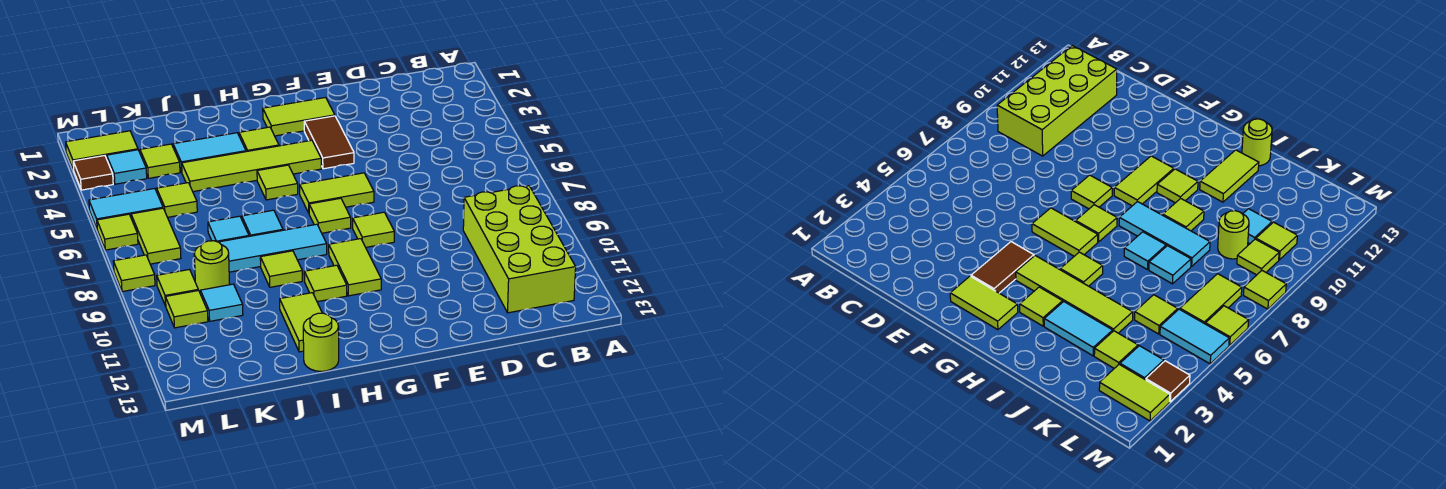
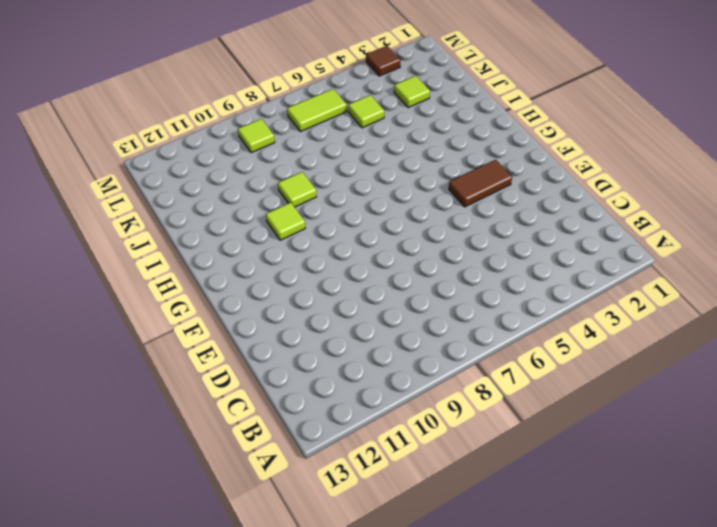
none -> lime 2x4 brick [463,186,576,313]
none -> lime 1x2 tile [263,97,335,136]
none -> lime 1x2 tile [300,173,374,213]
none -> lime 1x1 tile [353,212,394,247]

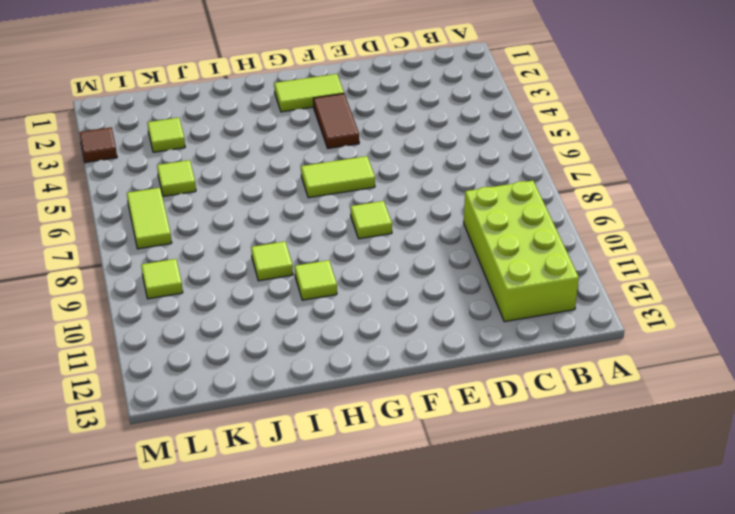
none -> lime 1x4 tile [182,140,321,192]
none -> lime 1x1 tile [309,198,351,233]
none -> lime 1x2 tile [329,239,381,296]
none -> lime 1x1 tile [239,127,279,152]

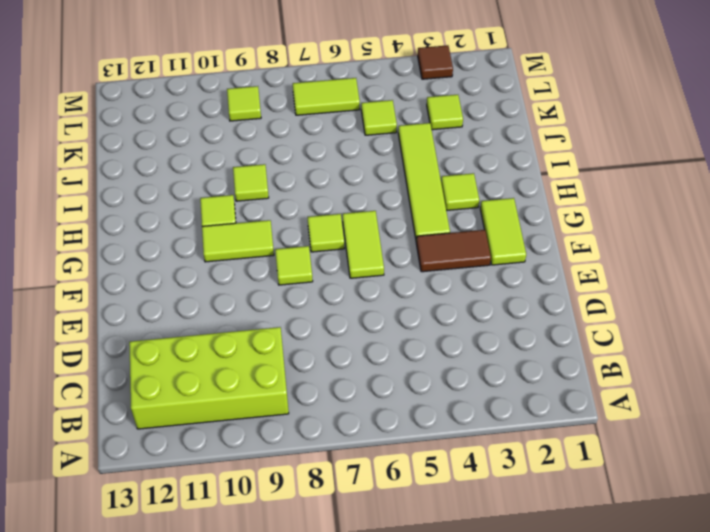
none -> lime 1x1 tile [257,165,298,200]
none -> cyan 1x3 tile [219,224,327,272]
none -> cyan 1x2 tile [173,133,246,172]
none -> cyan 1x1 tile [242,210,283,236]

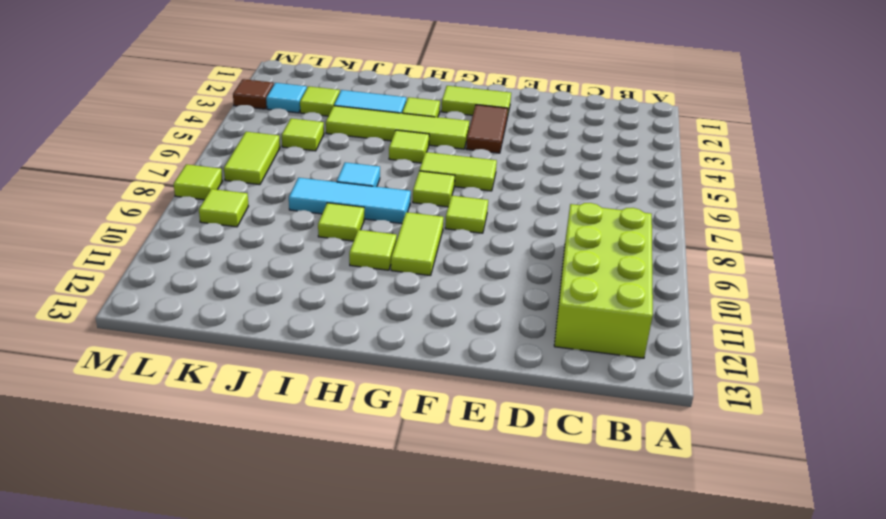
none -> lime 1x2 tile [280,293,322,352]
none -> lime 1x1 round brick [303,313,339,371]
none -> cyan 1x1 tile [208,216,249,242]
none -> lime 1x1 round brick [194,241,230,294]

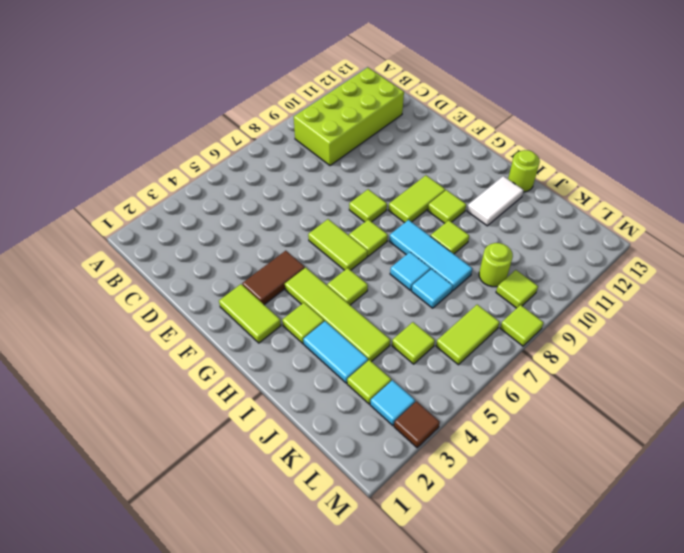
white 1x2 tile [467,176,524,226] -> lime 1x2 tile [280,293,322,352]
none -> cyan 1x1 tile [200,284,243,321]
none -> lime 1x2 tile [66,131,138,170]
none -> cyan 1x2 tile [89,189,163,228]
none -> lime 1x1 tile [166,290,208,328]

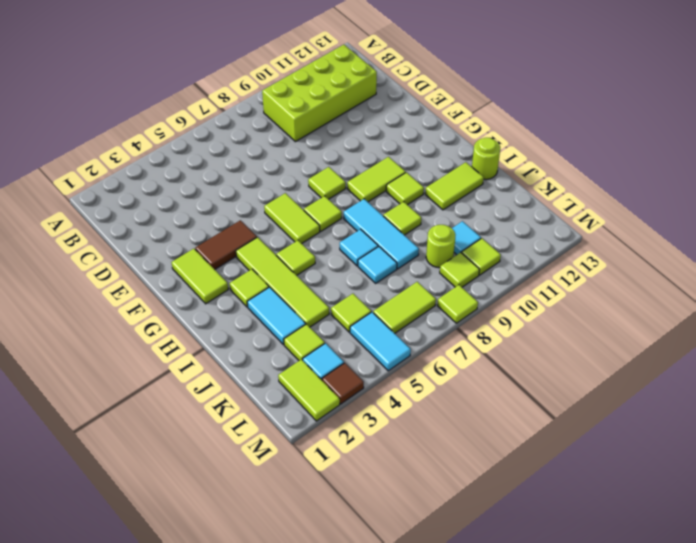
none -> lime 1x1 tile [97,214,138,250]

